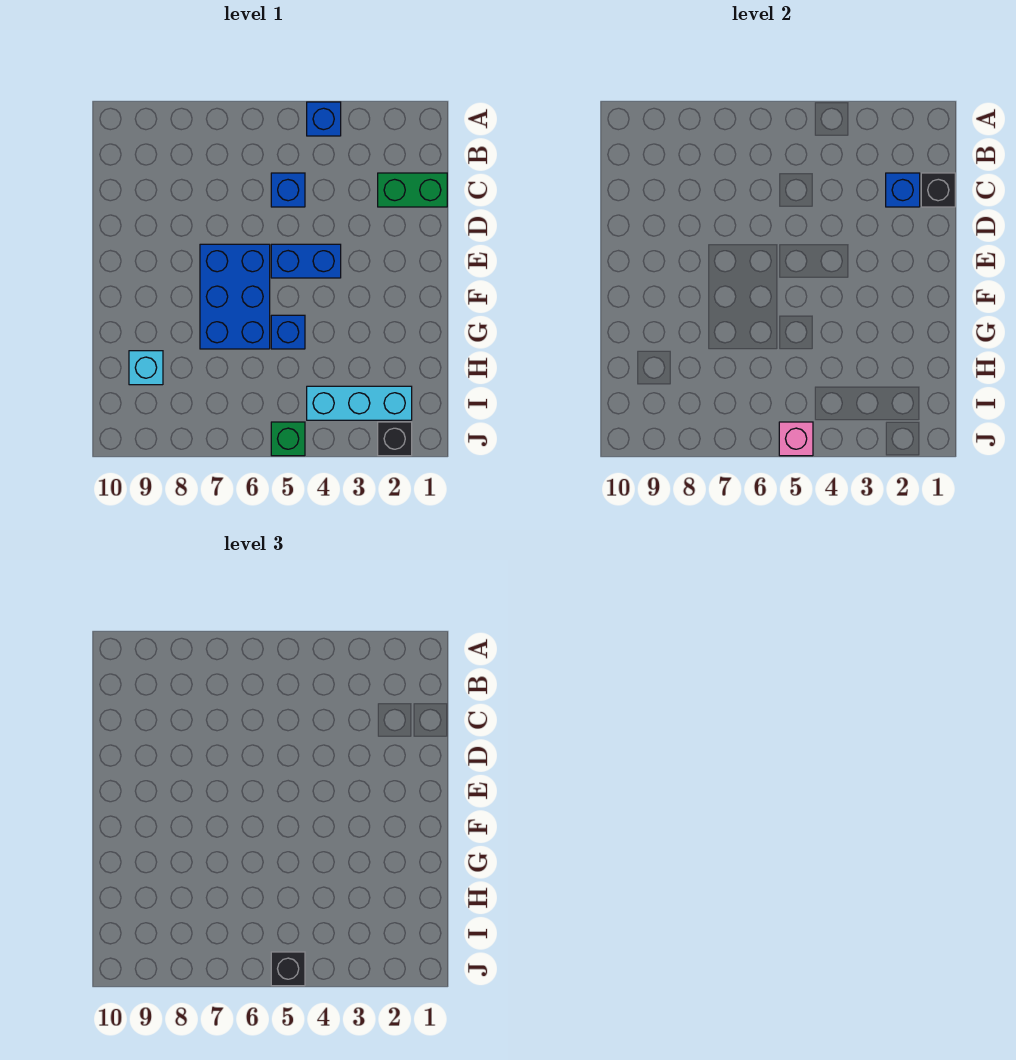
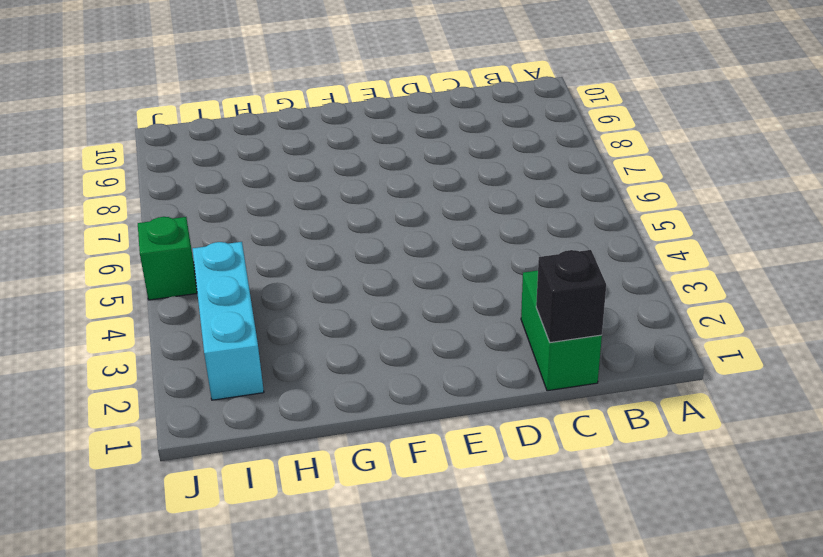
none -> blue 1x1 brick [307,102,341,136]
none -> blue 1x1 brick [271,173,305,207]
none -> blue 1x2 brick [271,244,341,278]

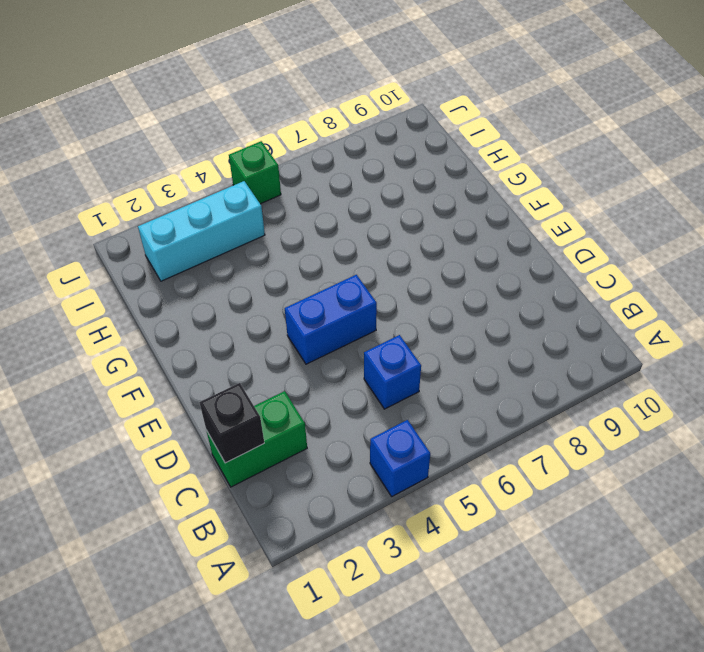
none -> blue 2x3 brick [200,244,270,349]
none -> blue 1x1 brick [271,315,305,349]
none -> cyan 1x1 brick [129,351,163,385]

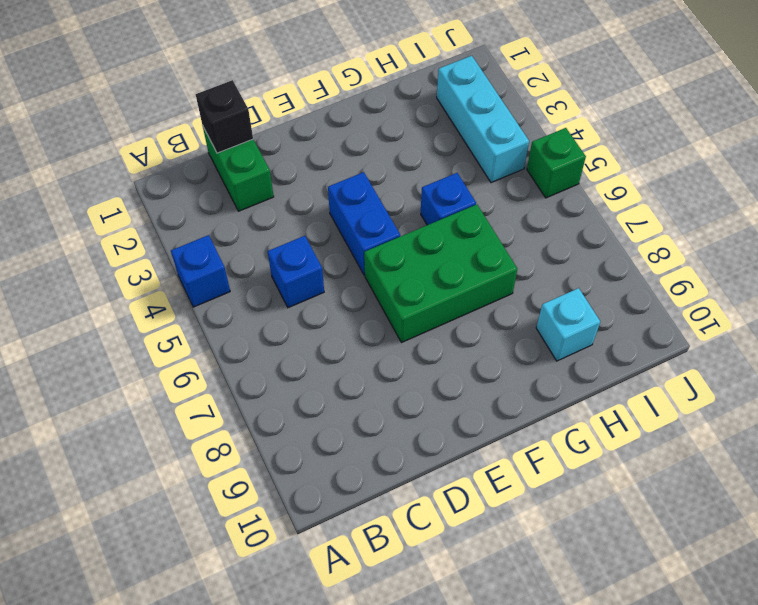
green 2x3 brick [364,204,517,343] -> blue 2x3 brick [200,244,270,349]
none -> black 1x1 brick [378,422,412,456]
none -> blue 1x1 brick [886,173,920,207]
none -> pink 1x1 brick [779,422,813,456]

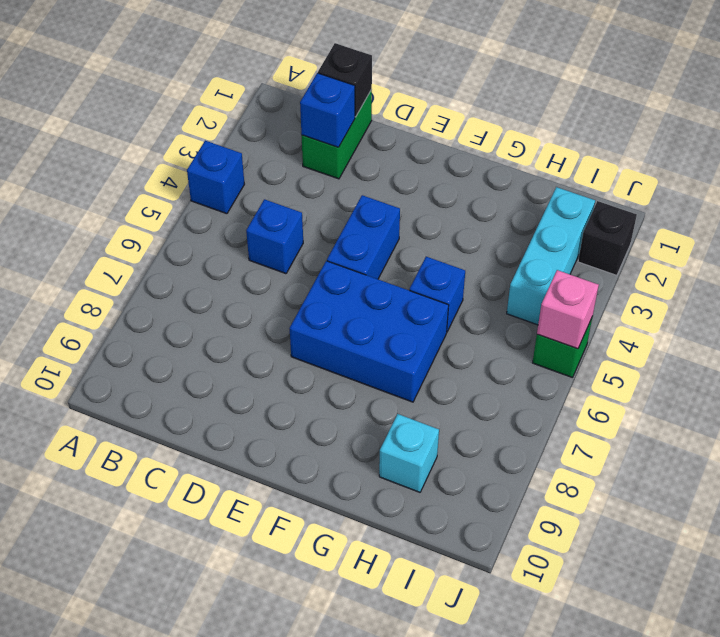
none -> black 1x1 brick [271,952,305,986]

